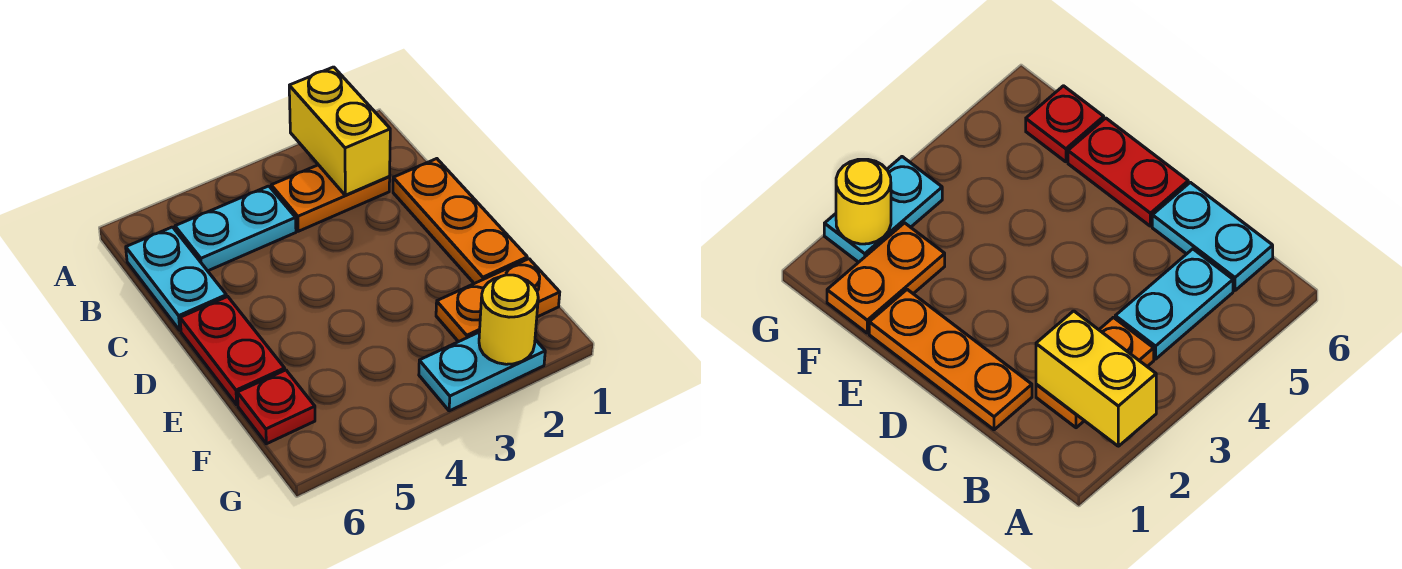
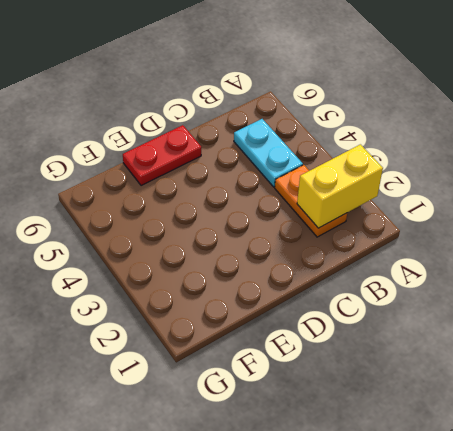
none -> cyan 1x2 plate [126,227,227,330]
none -> orange 1x3 plate [393,159,527,284]

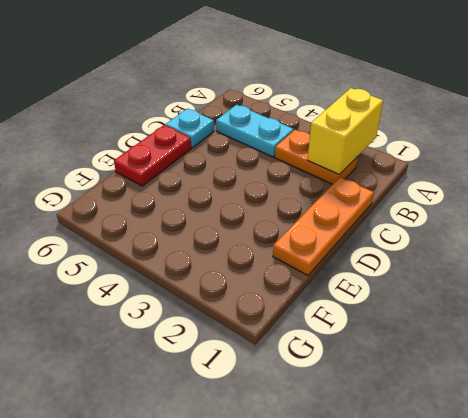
cyan 1x1 plate [165,109,214,148] -> cyan 1x2 plate [126,227,227,330]
none -> orange 1x2 plate [436,259,560,342]
none -> red 1x1 plate [237,370,315,444]

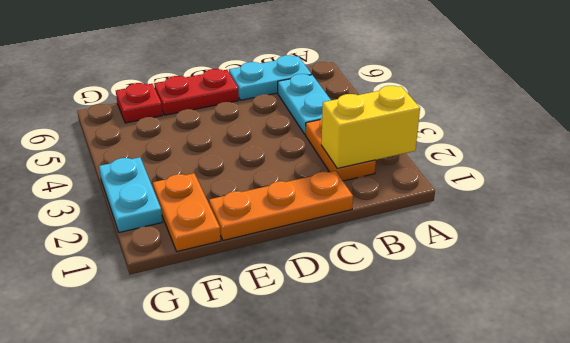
none -> yellow 1x1 round brick [479,275,538,364]

